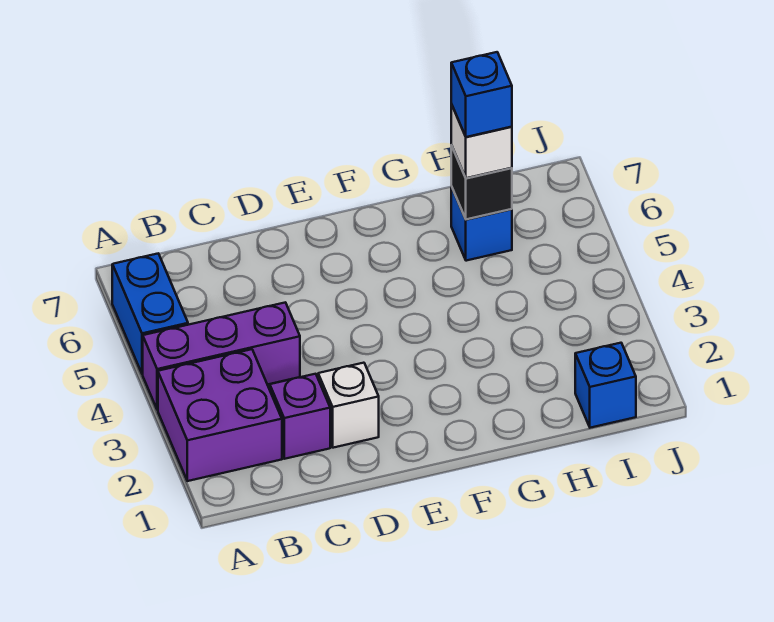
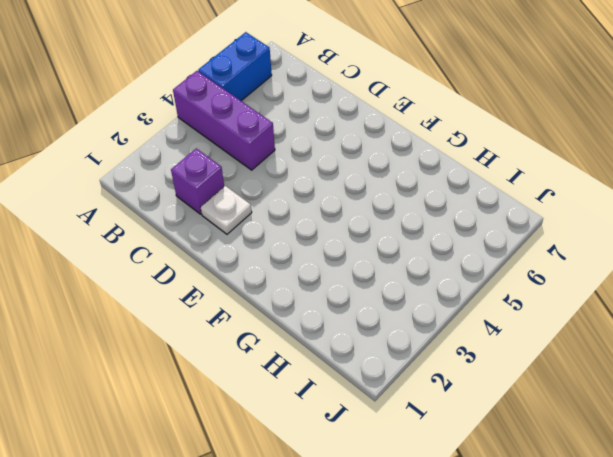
white 1x1 plate [201,186,252,234] -> white 1x1 brick [318,363,379,448]
none -> purple 2x2 brick [158,349,282,481]
none -> blue 1x1 brick [451,186,512,261]

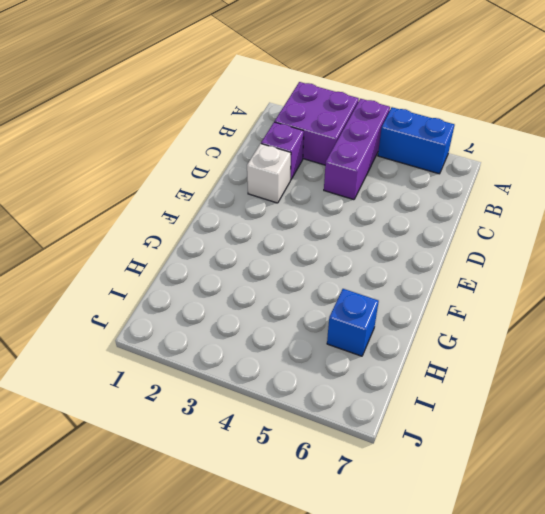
none -> blue 1x1 brick [575,343,636,428]
none -> black 1x1 brick [451,145,512,219]

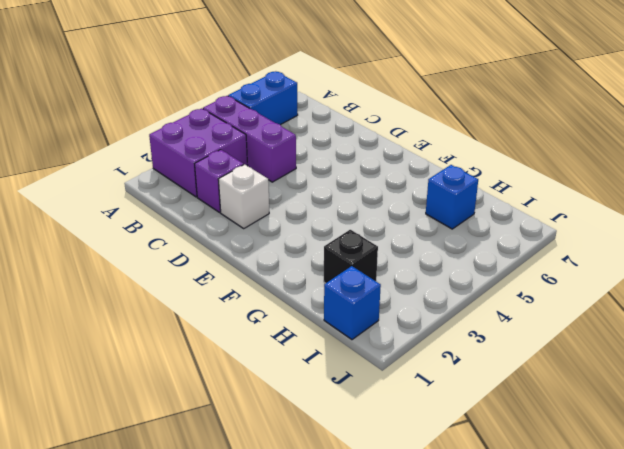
black 1x1 brick [324,230,378,283] -> black 1x1 brick moved to [451,145,512,219]
none -> white 1x1 brick [451,104,512,178]
none -> blue 1x1 brick [451,52,512,137]

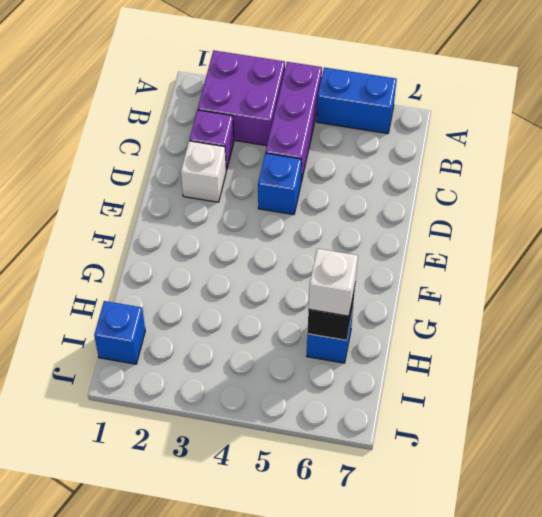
blue 1x1 brick [258,153,302,215] -> blue 1x1 brick moved to [451,52,512,137]

